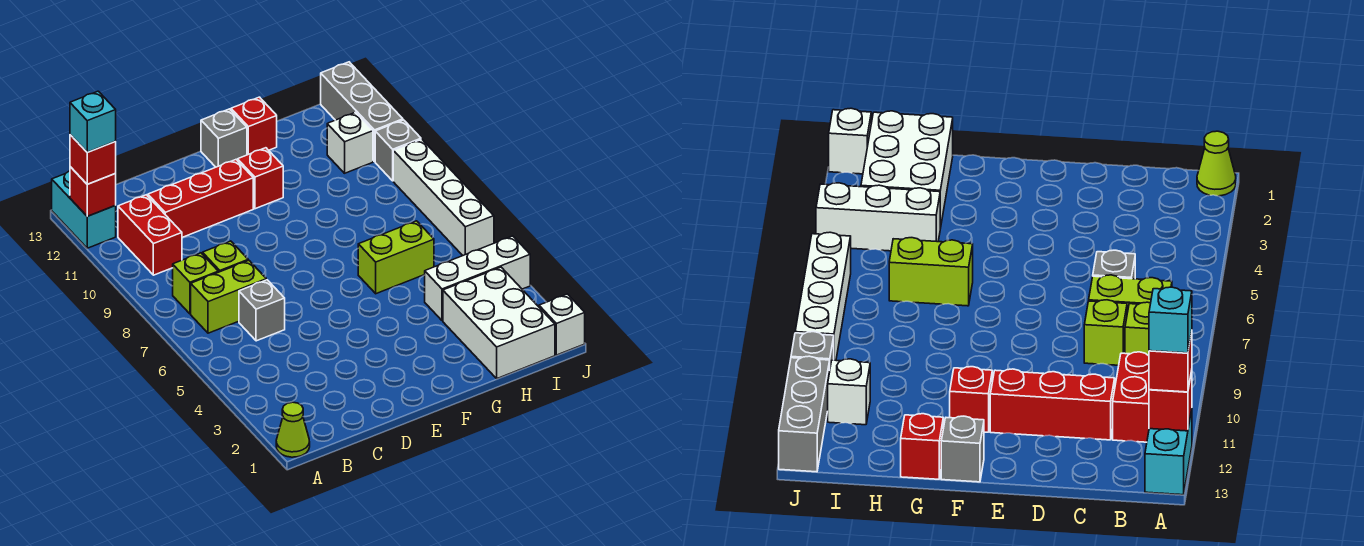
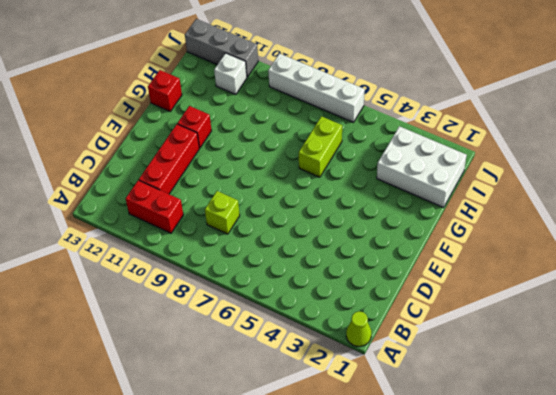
none -> cyan 1x2 brick [52,171,116,248]
none -> lime 1x2 brick [191,260,266,333]
none -> lime 1x1 brick [173,253,218,314]

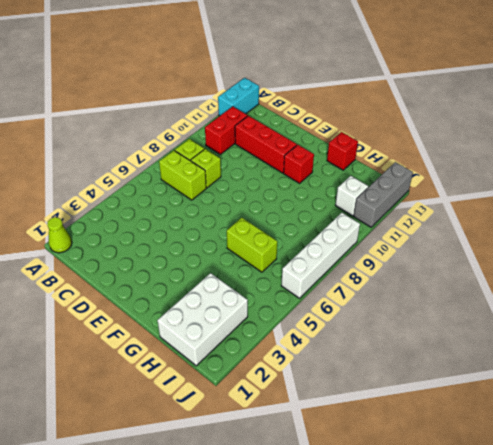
none -> grey 1x1 brick [239,280,285,341]
none -> grey 1x1 brick [201,109,247,167]
none -> white 1x3 brick [425,236,530,321]

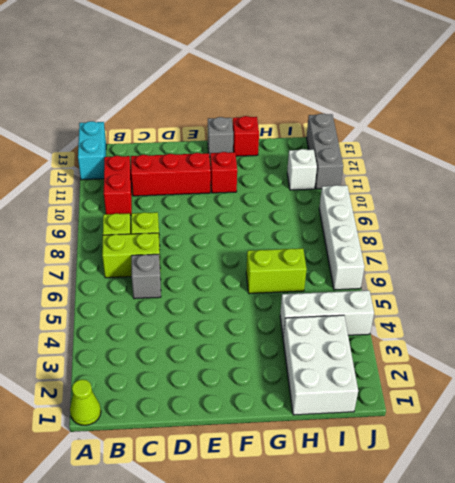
none -> white 1x1 brick [539,294,585,355]
none -> grey 1x1 brick [375,120,421,181]
none -> red 1x1 brick [70,167,116,216]

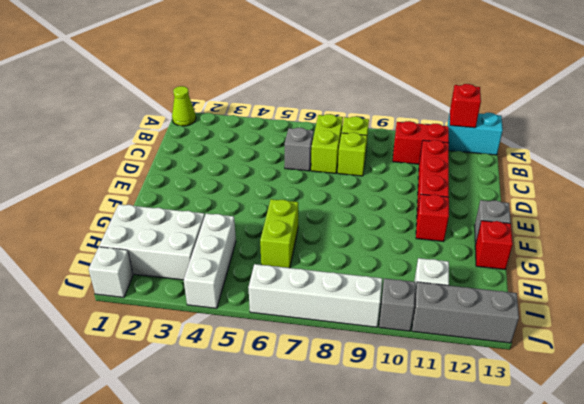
none -> red 1x1 brick [70,135,116,184]
none -> cyan 1x1 brick [70,91,116,152]

